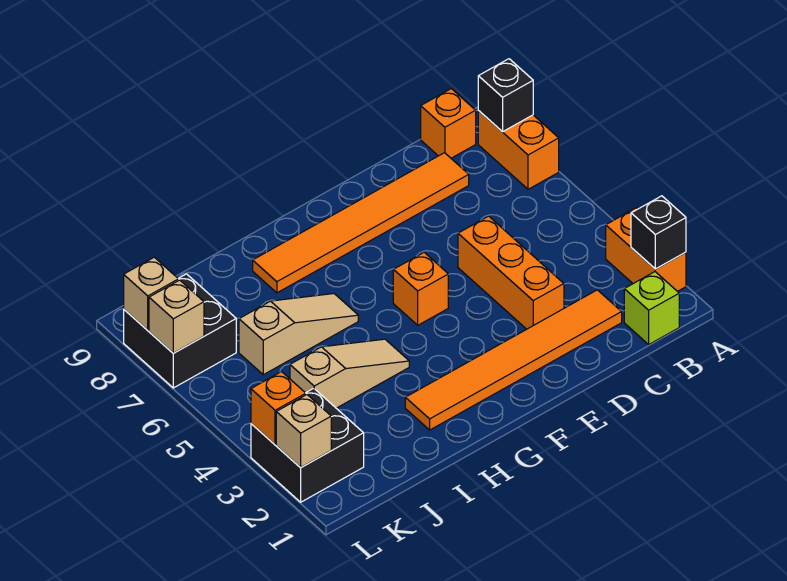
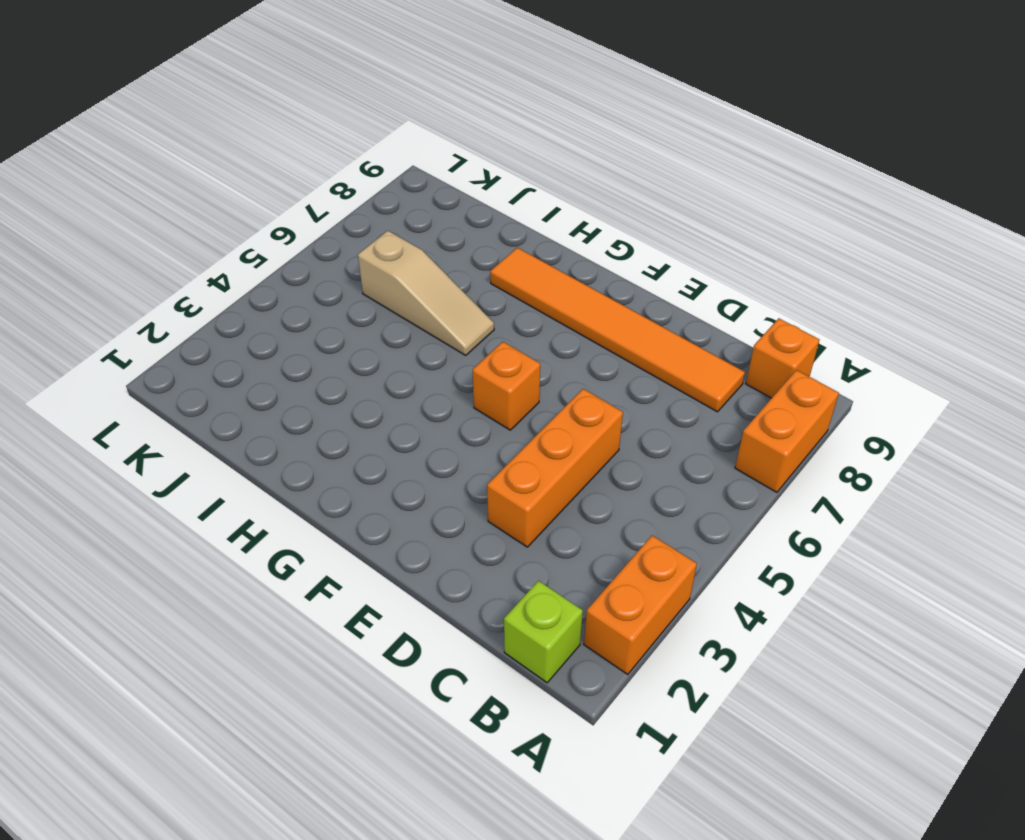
none -> orange 1x6 tile [405,290,622,430]
none -> tan 1x3 slope [290,339,409,408]
none -> black 2x2 brick [251,388,364,502]

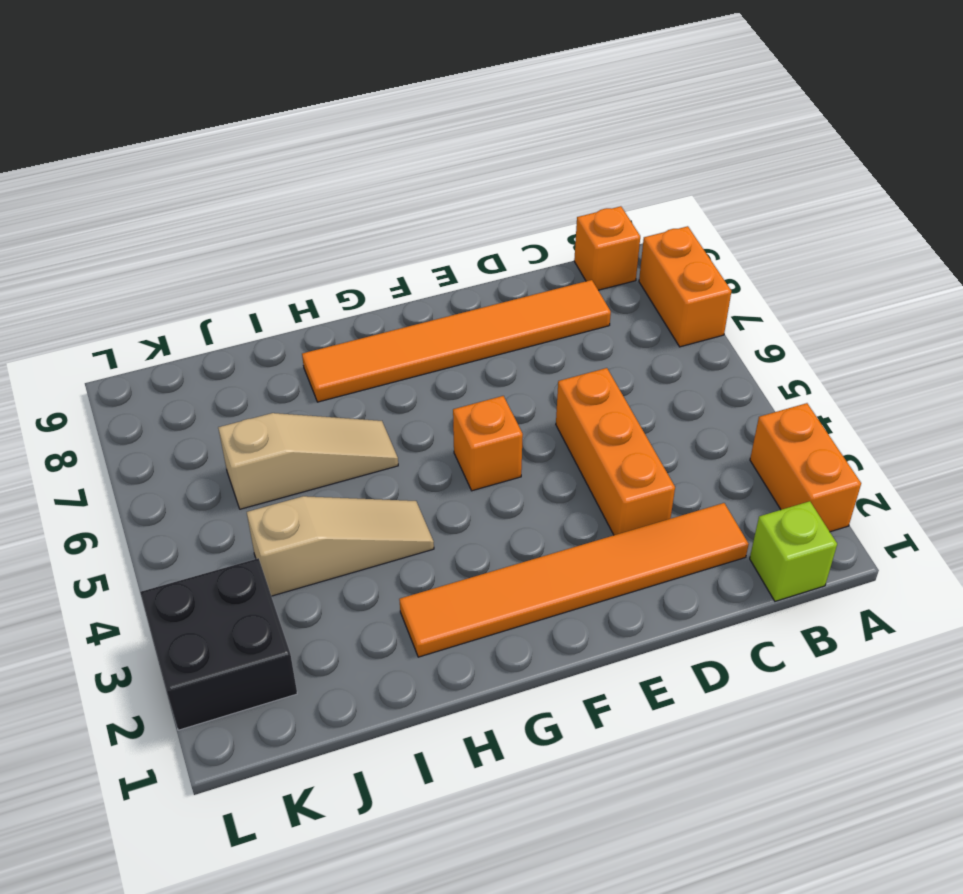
none -> black 2x2 brick [124,274,236,388]
none -> black 1x1 brick [631,196,686,269]
none -> black 1x1 brick [478,59,533,132]

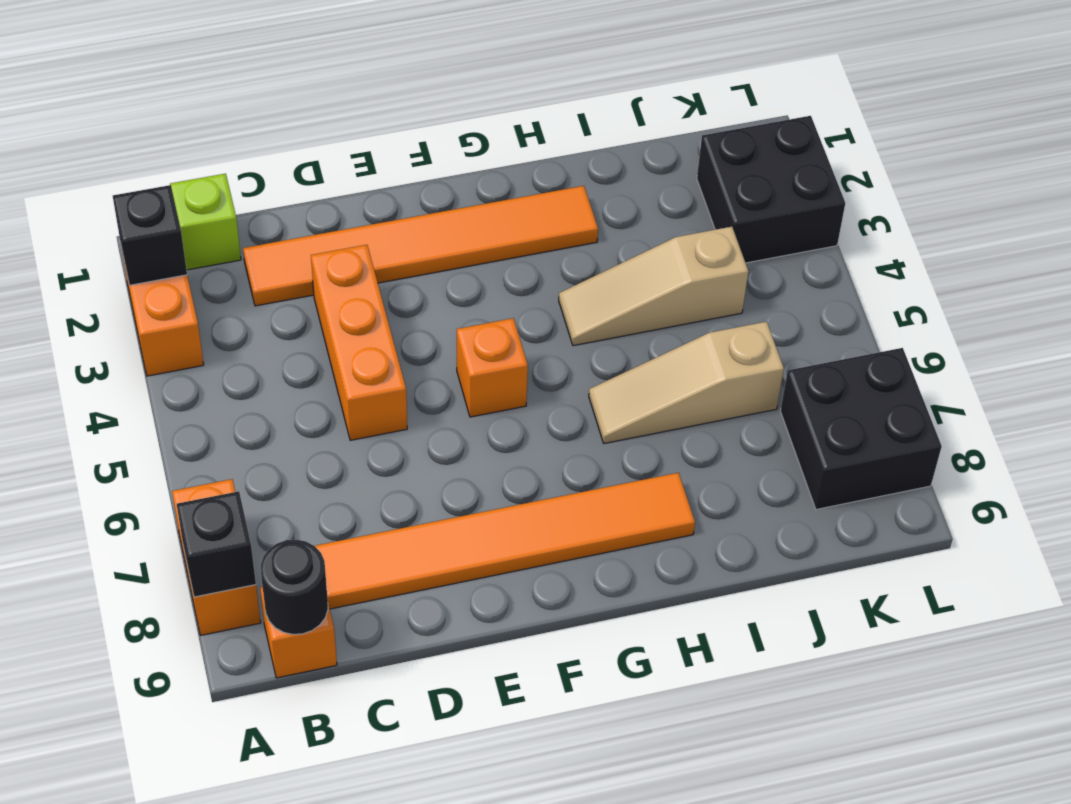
black 1x1 round brick [261,540,328,634] -> none
none -> tan 1x1 brick [276,395,331,468]
none -> orange 1x1 brick [251,372,306,445]
none -> tan 1x1 brick [149,280,204,353]

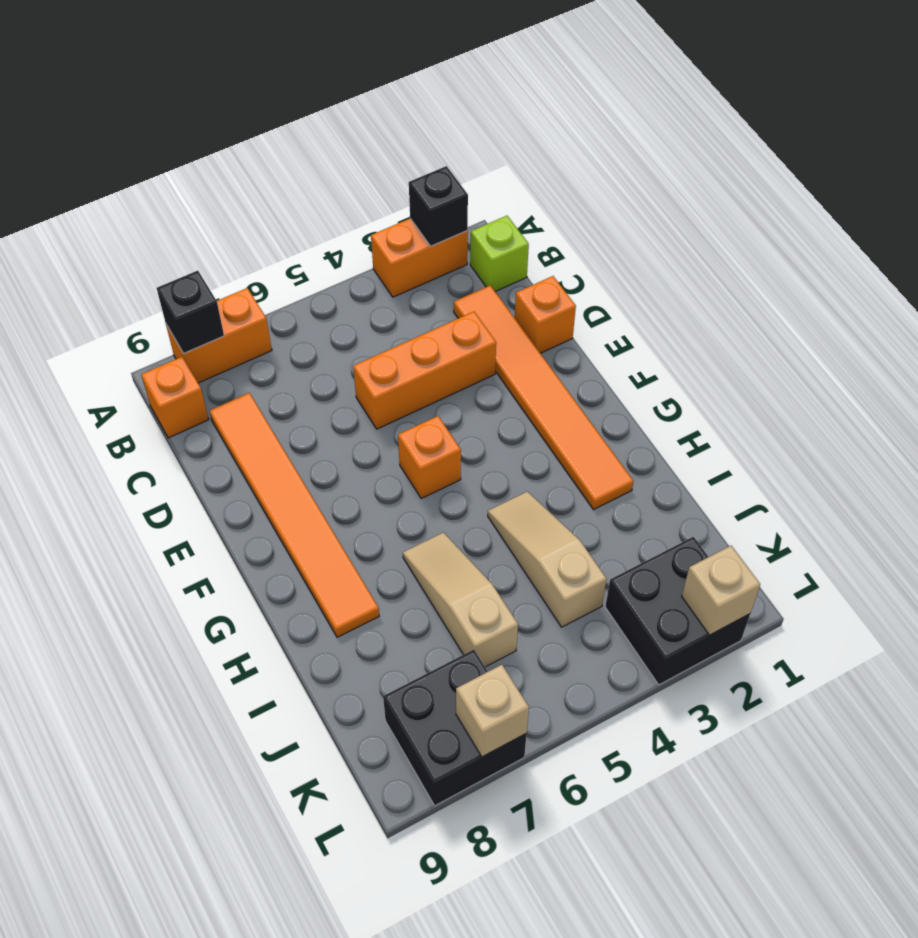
orange 1x1 brick [515,276,576,353] -> orange 1x1 brick moved to [251,372,306,445]
none -> tan 1x1 brick [124,257,179,330]

